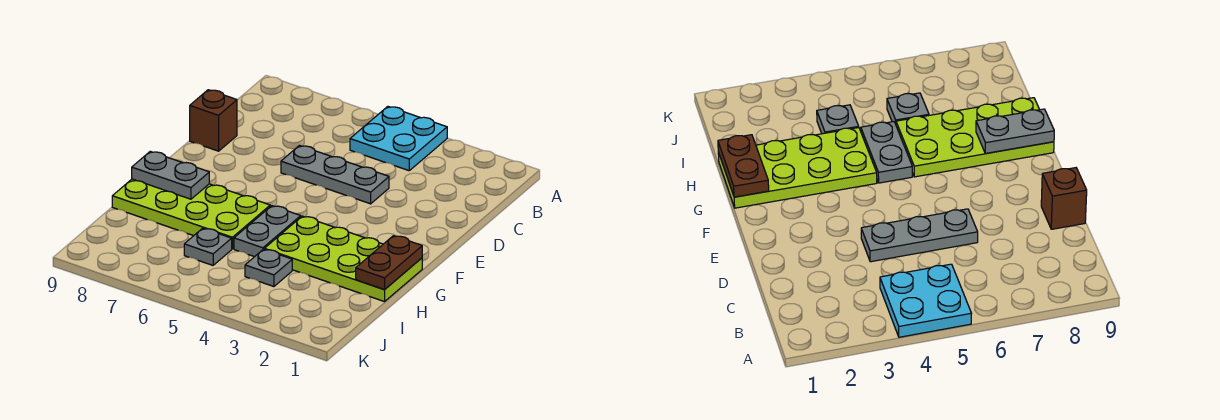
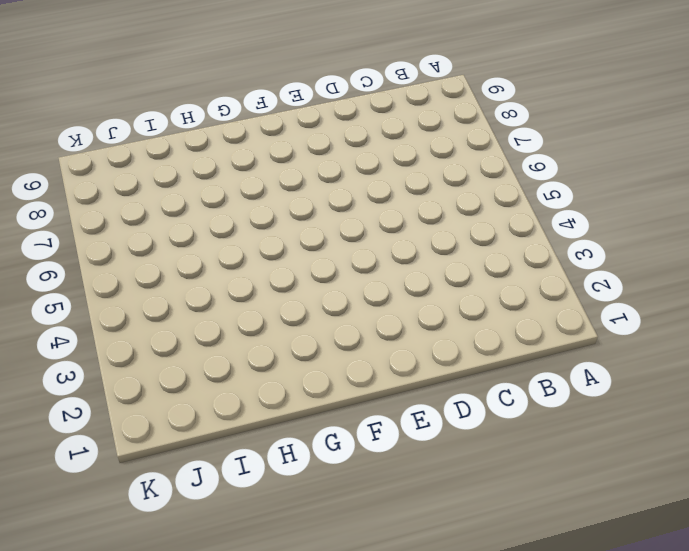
none -> cyan 2x2 plate [350,107,447,171]
none -> grey 1x3 plate [281,146,389,204]

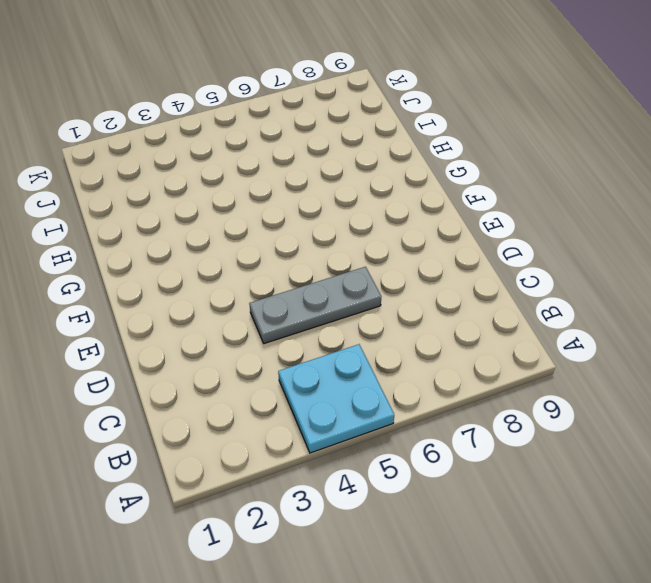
none -> brown 1x1 brick [190,90,237,151]
none -> lime 2x4 plate [264,216,422,302]

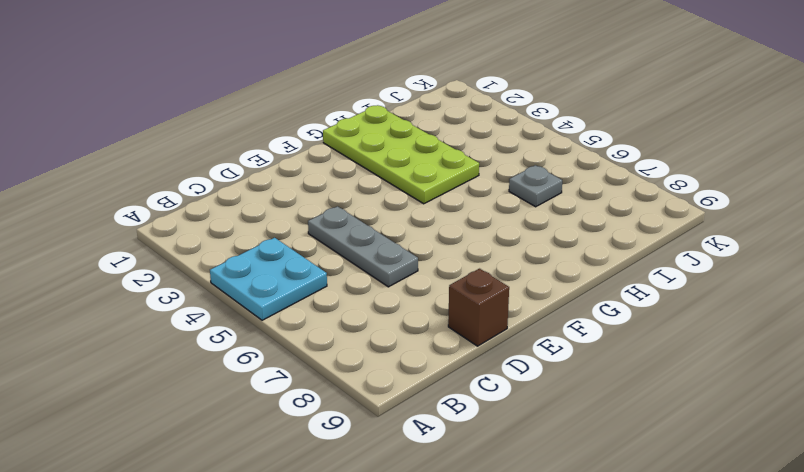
none -> grey 1x2 plate [234,206,301,257]
none -> lime 2x4 plate [112,179,270,249]

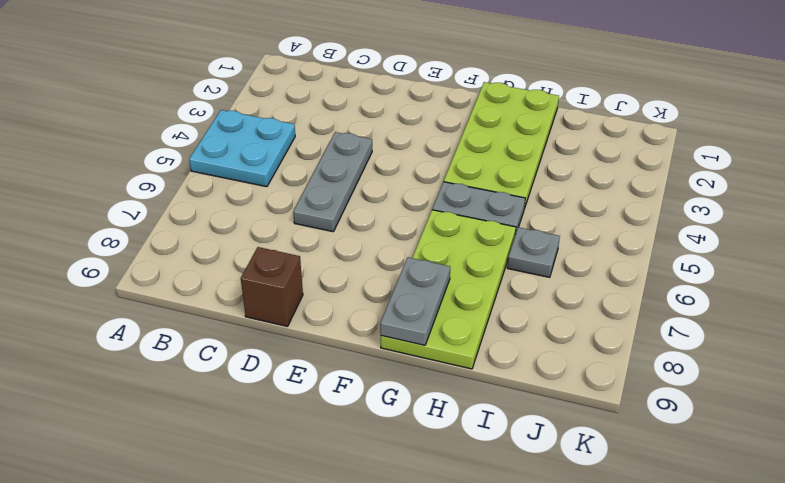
none -> grey 1x1 plate [245,249,292,287]
none -> brown 1x2 plate [356,236,422,289]

